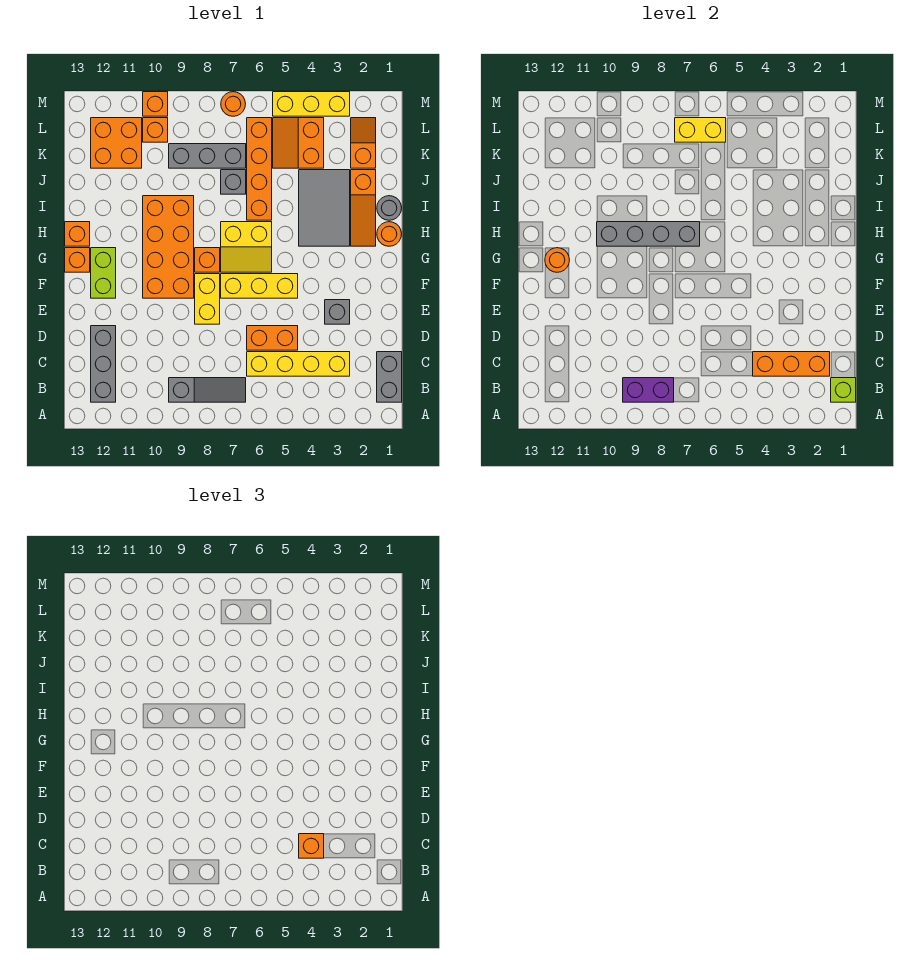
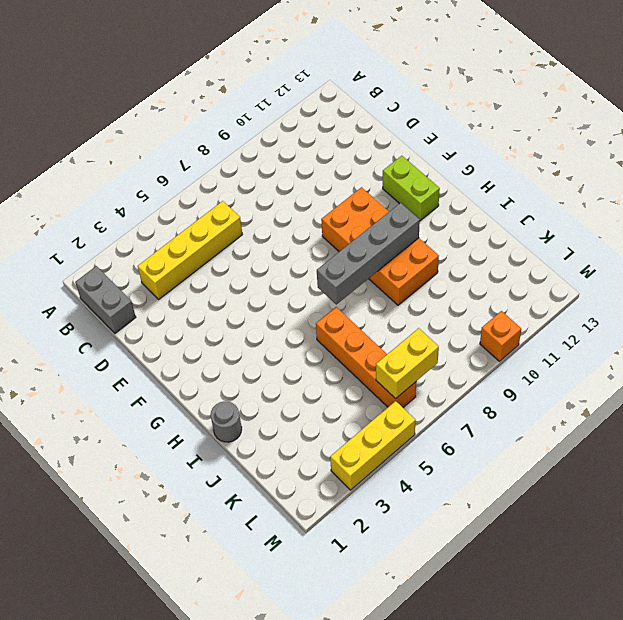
none -> grey 1x3 slope [169,378,246,402]
none -> grey 1x3 brick [91,326,116,402]
none -> orange 1x2 brick [247,326,298,350]
none -> grey 1x1 brick [325,300,350,324]

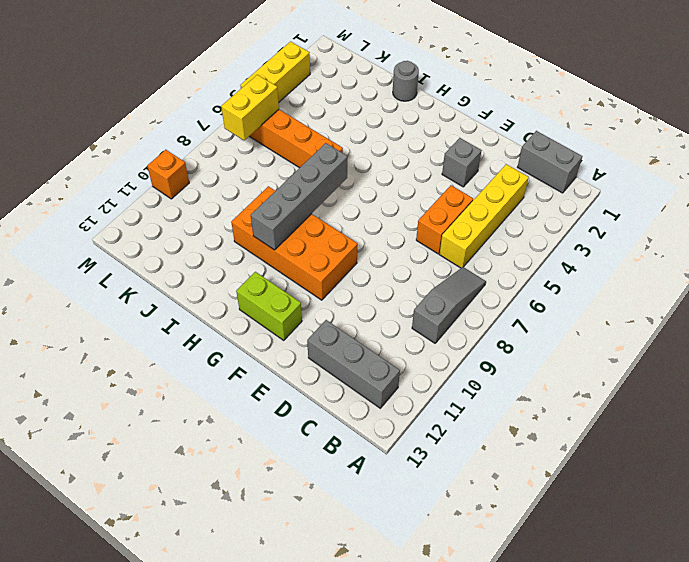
none -> yellow 1x2 brick [195,274,220,324]
none -> yellow 1x3 brick [221,274,298,298]
none -> yellow 2x2 slope [221,222,272,272]
none -> orange 1x1 brick [195,248,220,272]

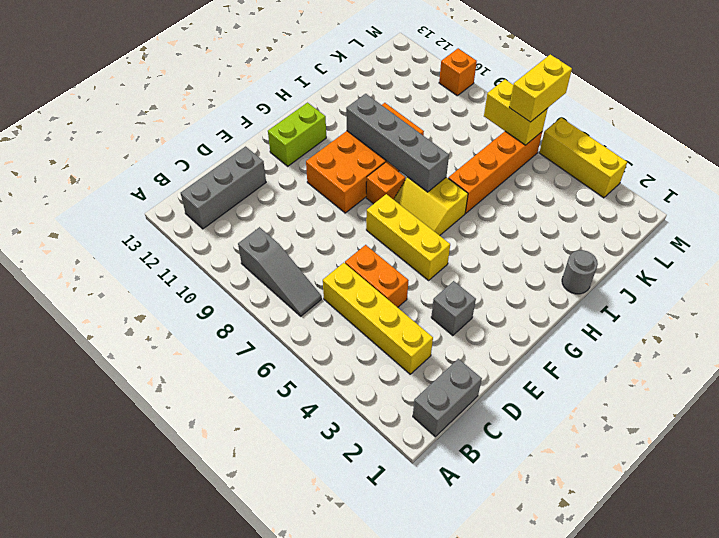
yellow 1x2 brick [509,54,572,122] -> yellow 1x2 brick moved to [195,274,220,324]
none -> orange 1x1 brick [65,248,90,272]
none -> orange 1x1 round brick [377,222,401,246]
none -> orange 1x3 slope [351,170,376,246]
none -> grey 2x3 tile [299,170,350,246]

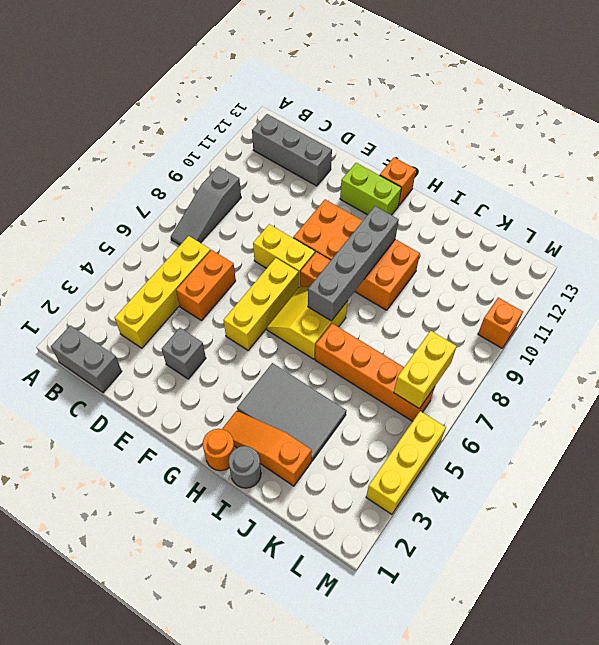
none -> orange 1x1 brick [65,222,90,246]
none -> grey 1x1 brick [221,170,246,194]
none -> orange 1x2 slope [351,118,376,168]
none -> orange 2x2 slope [273,118,324,168]

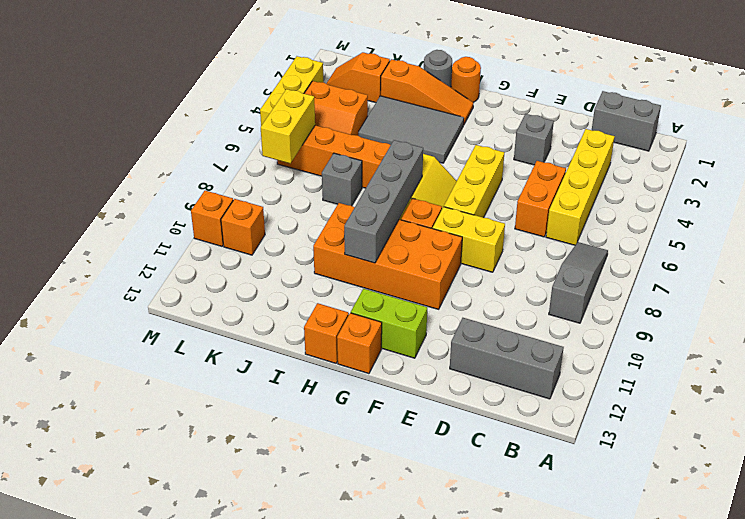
none -> grey 1x3 brick [169,144,246,168]
none -> orange 2x2 brick [91,118,142,168]
none -> orange 1x1 round brick [221,92,245,116]
none -> lime 1x1 brick [831,378,856,402]

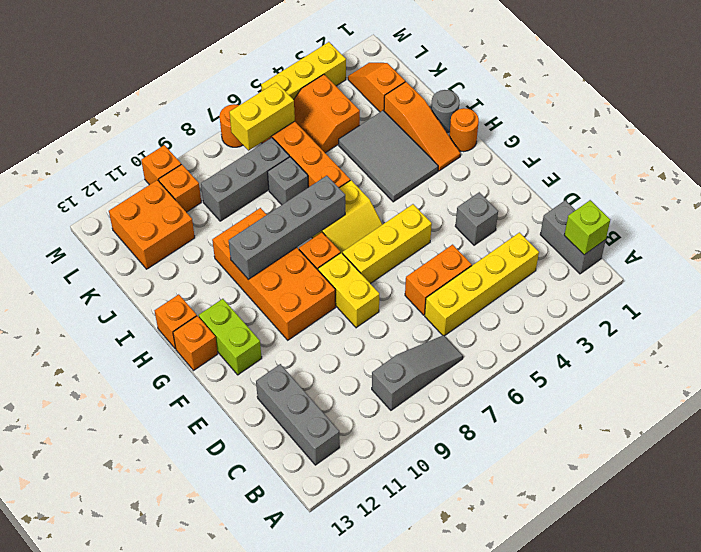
none -> purple 1x2 brick [623,378,674,402]
none -> orange 1x3 brick [753,352,830,376]
none -> orange 1x1 round brick [545,248,569,272]
none -> orange 1x1 brick [299,834,324,858]

